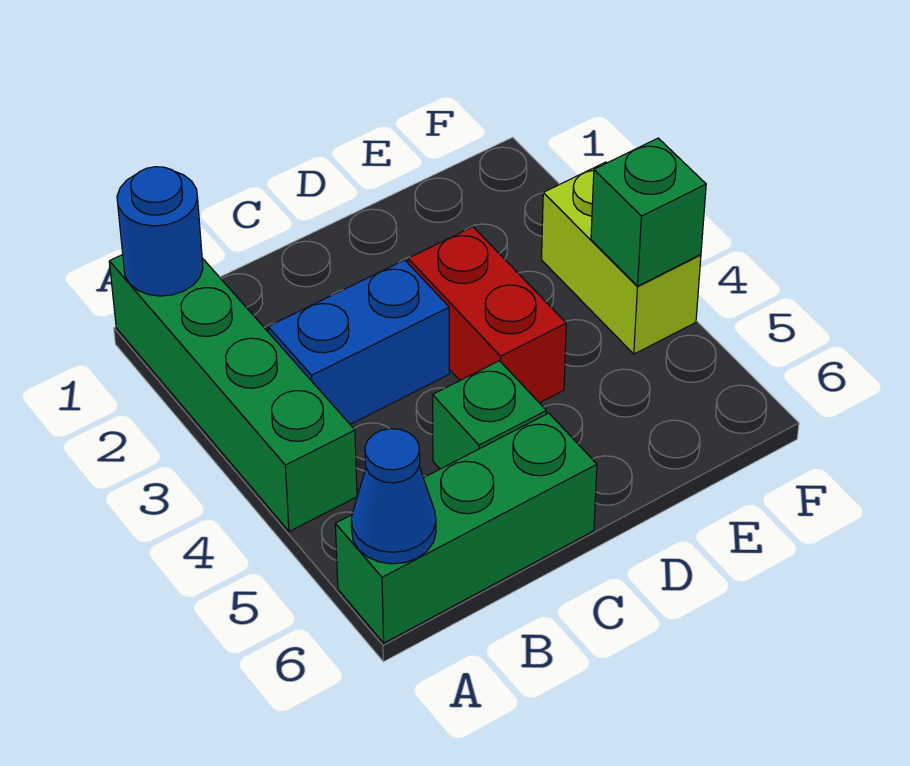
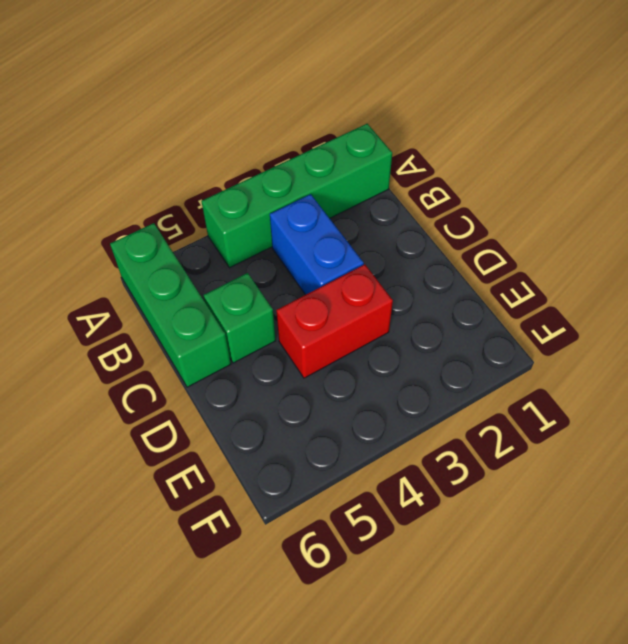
none -> lime 1x2 brick [542,162,701,354]
none -> blue 1x1 round brick [117,167,203,296]

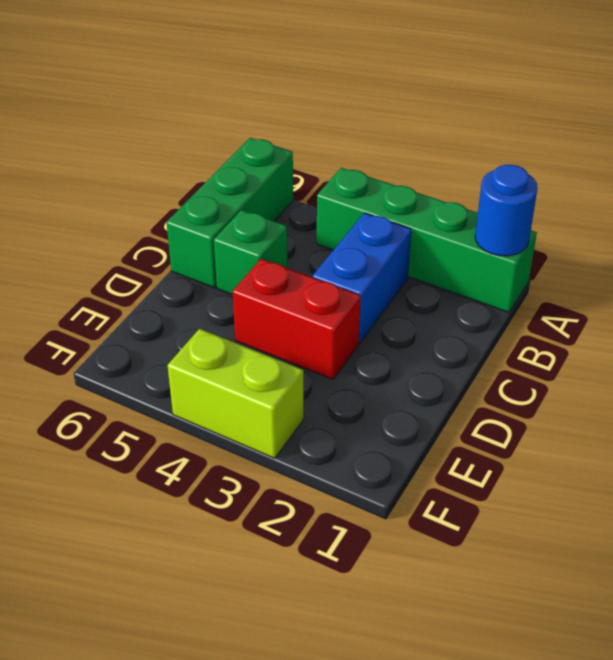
none -> blue 1x1 cone [351,429,436,564]
none -> green 1x1 brick [591,138,706,286]

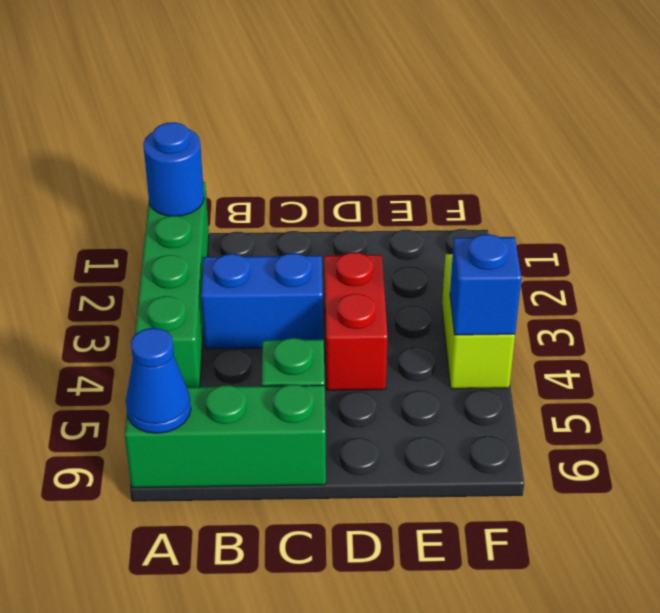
blue 1x1 brick [450,234,521,335] -> green 1x1 brick [591,138,706,286]

